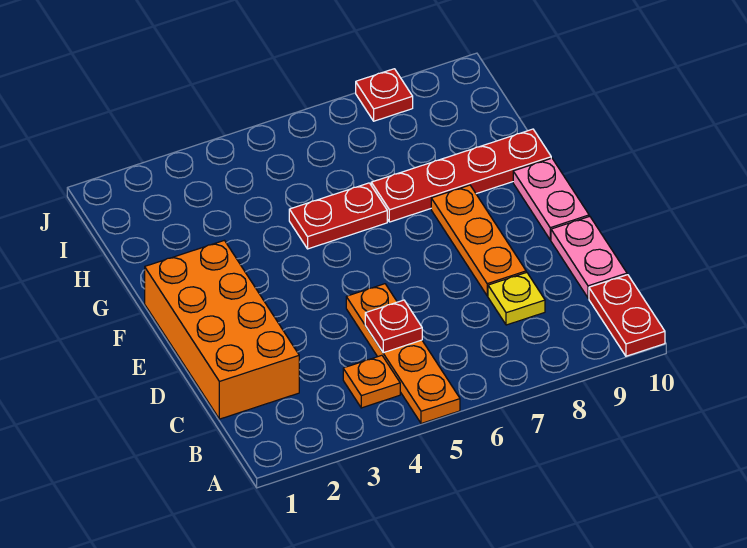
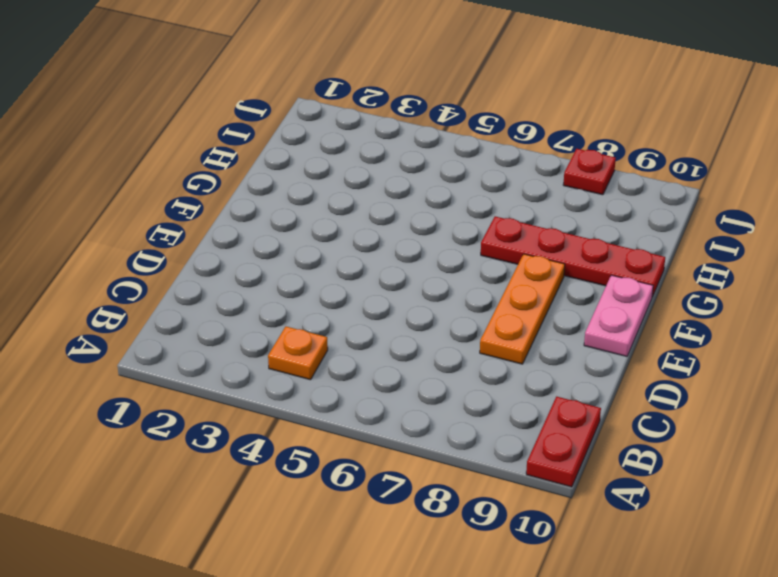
none -> orange 1x4 plate [346,284,460,424]
none -> orange 2x4 brick [145,240,299,419]
none -> yellow 1x1 plate [488,272,545,325]

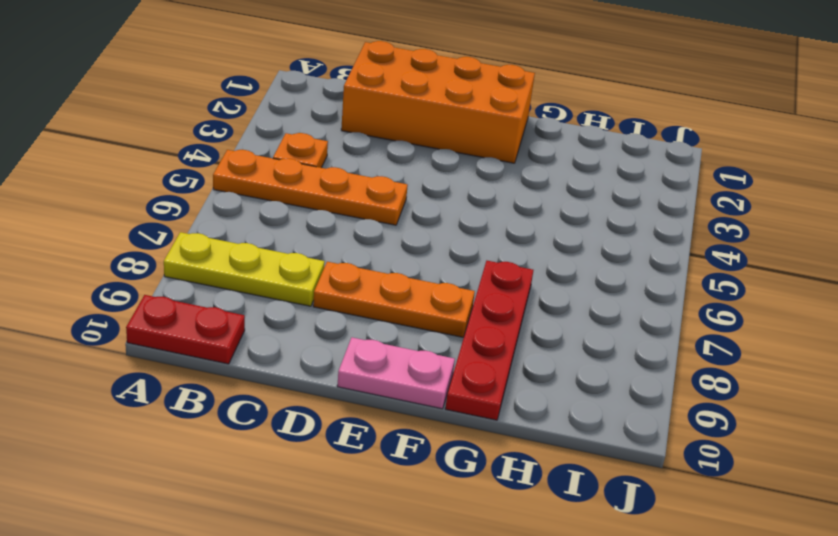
yellow 1x3 plate [164,232,325,306] -> yellow 1x1 plate [488,272,545,325]
none -> pink 1x2 plate [551,217,627,298]
none -> red 1x2 plate [289,183,387,249]
none -> red 1x1 plate [356,69,413,121]

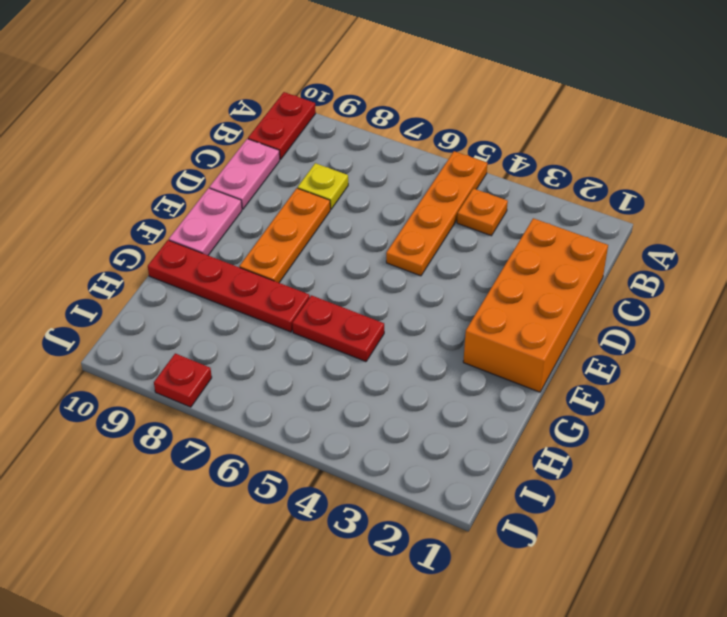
none -> red 1x1 plate [365,300,422,353]

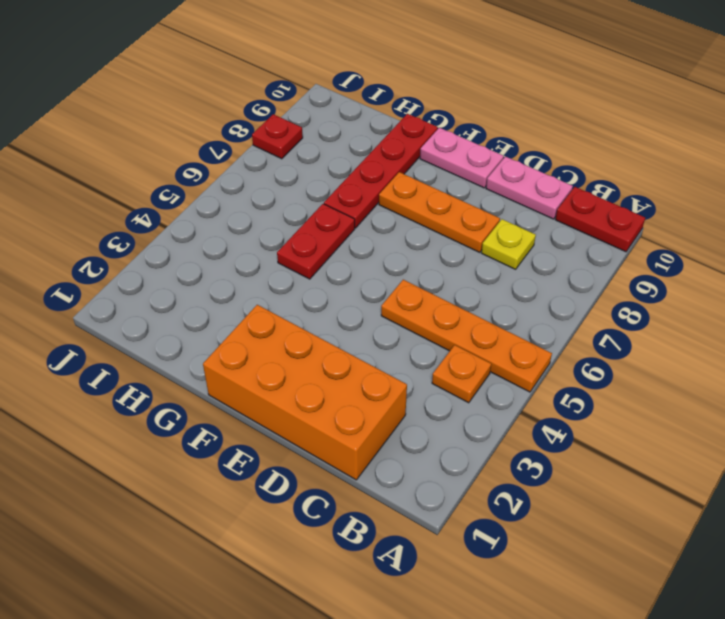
none -> red 1x1 plate [365,300,422,353]

